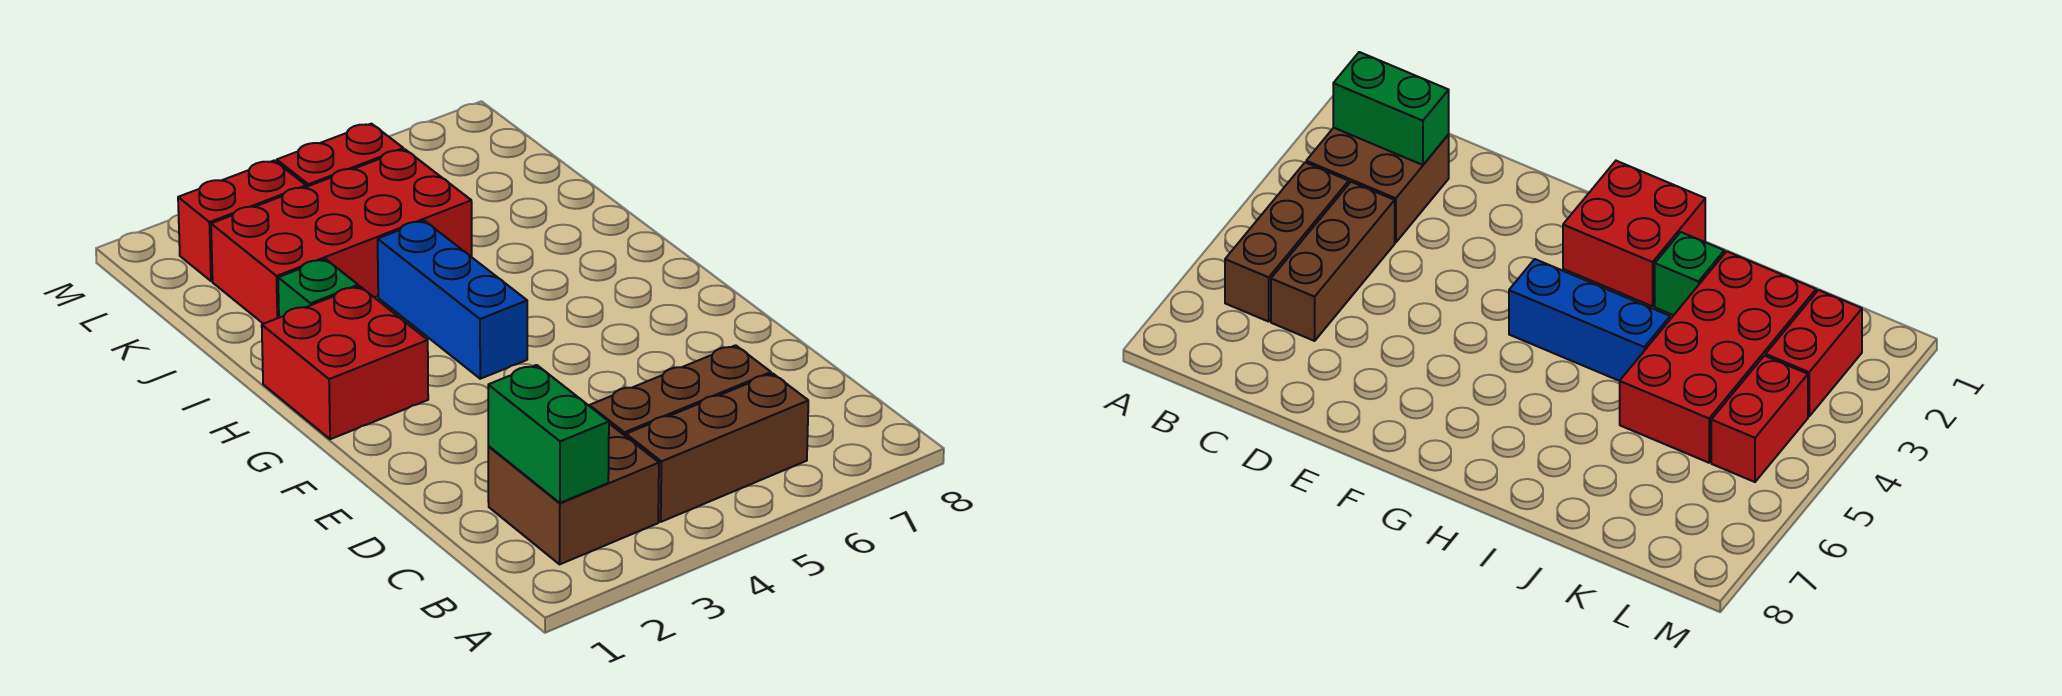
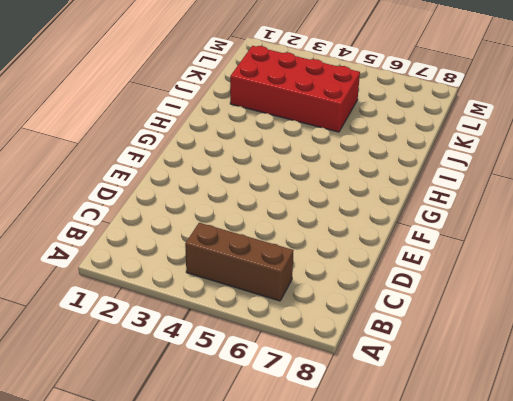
none -> brown 2x2 brick [488,424,659,564]
none -> brown 1x3 brick [589,345,771,436]

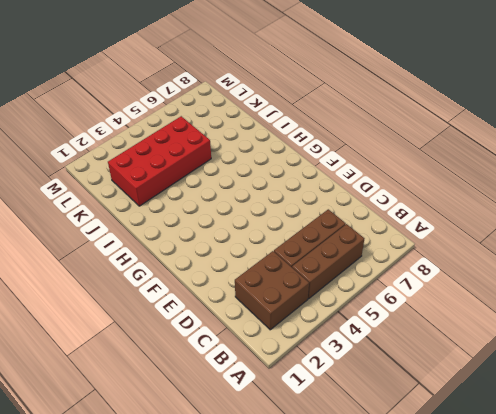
none -> red 2x2 brick [262,286,428,439]
none -> blue 1x3 brick [378,221,527,379]

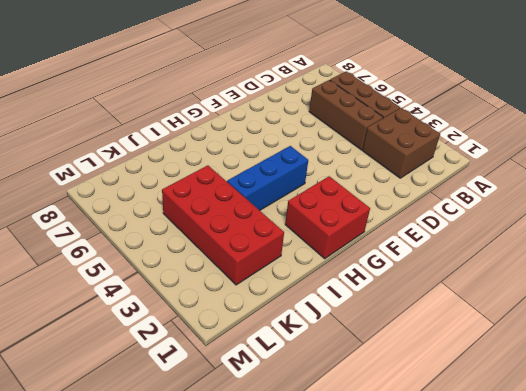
none -> green 1x1 brick [278,259,358,318]
none -> red 1x2 brick [178,161,306,281]

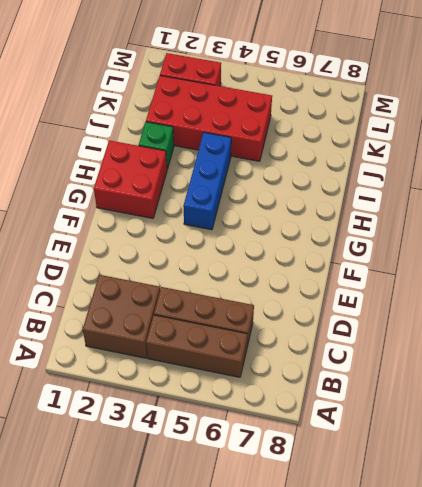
none -> red 1x2 brick [277,124,403,187]
none -> green 1x2 brick [488,365,609,503]

